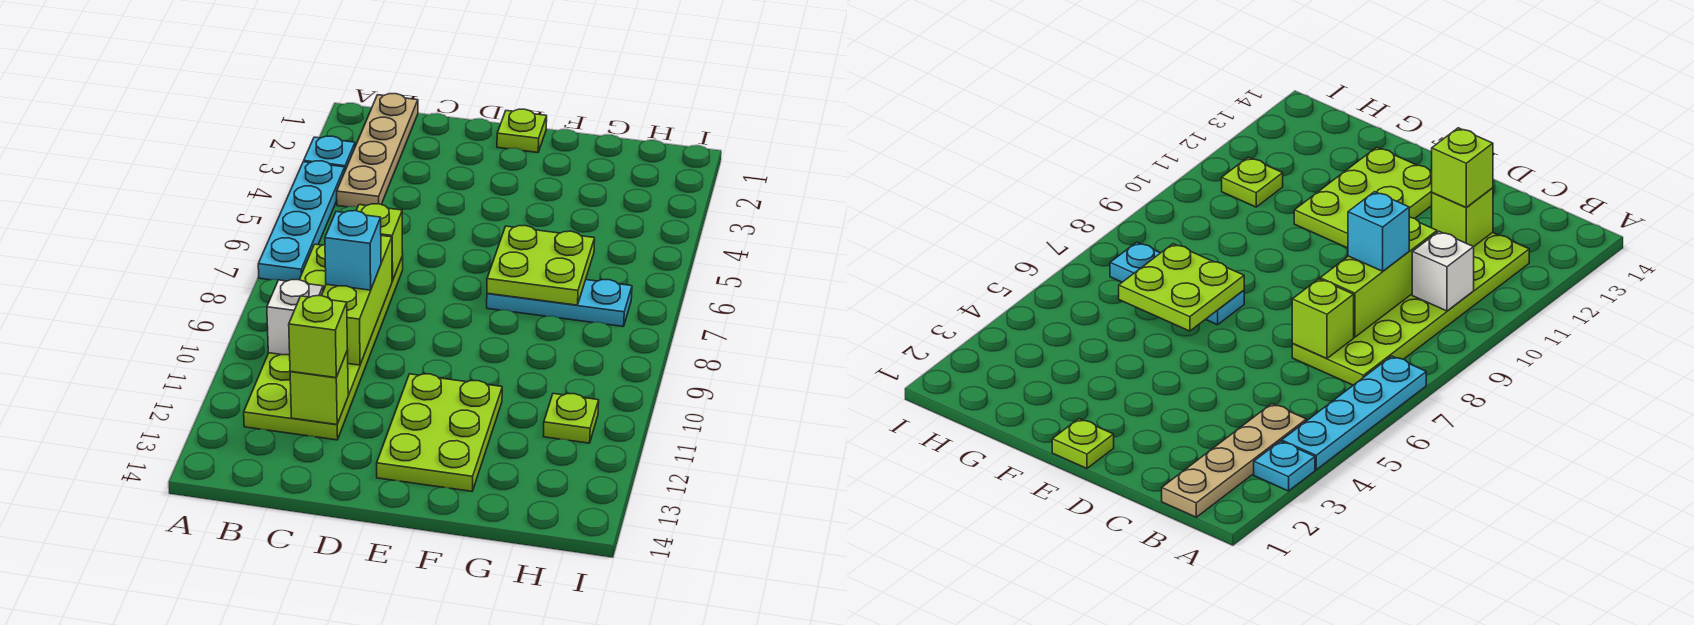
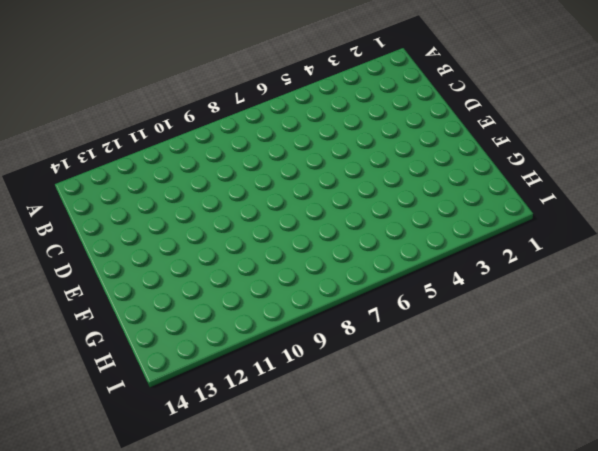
none -> cyan 1x1 plate [304,136,355,170]
none -> cyan 1x4 plate [258,161,345,281]
none -> tan 1x4 plate [337,94,418,207]

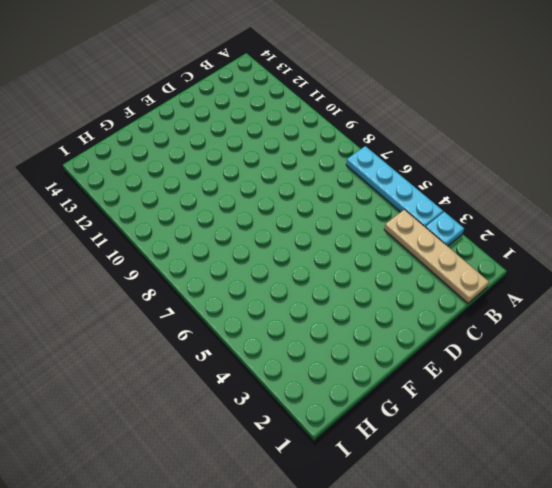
none -> lime 2x6 plate [244,244,403,440]
none -> lime 1x1 plate [497,109,547,153]
none -> lime 2x3 plate [377,374,502,491]

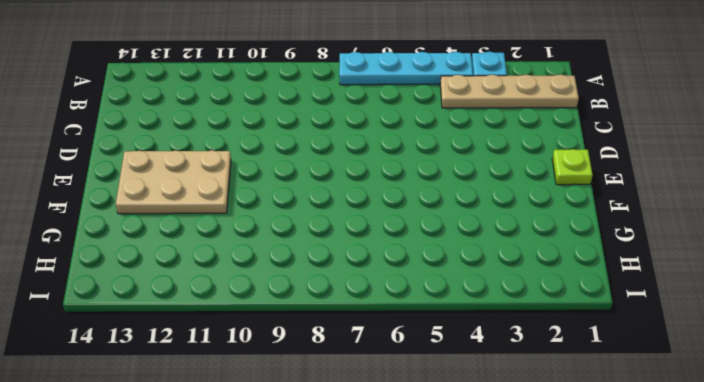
tan 2x3 plate [116,150,231,214] -> lime 2x3 plate [377,374,502,491]
none -> lime 2x6 plate [244,244,403,440]
none -> cyan 1x3 plate [487,280,632,327]
none -> lime 1x1 plate [543,394,599,443]

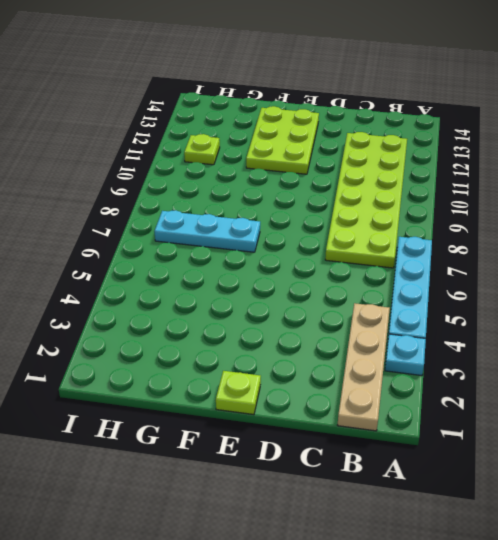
none -> white 1x1 brick [267,280,323,355]
none -> lime 1x1 brick [356,204,403,281]
none -> lime 1x3 brick [321,236,392,365]

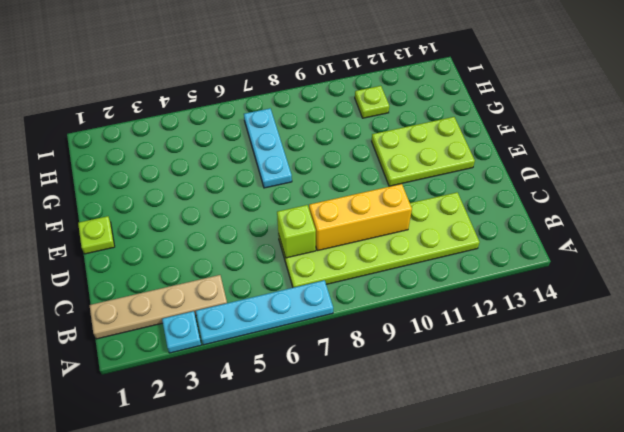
yellow 1x3 brick [309,184,412,251] -> lime 1x3 brick [321,236,392,365]
none -> white 1x1 brick [267,280,323,355]
none -> lime 1x1 brick [290,350,348,425]
none -> lime 2x2 plate [487,226,595,305]

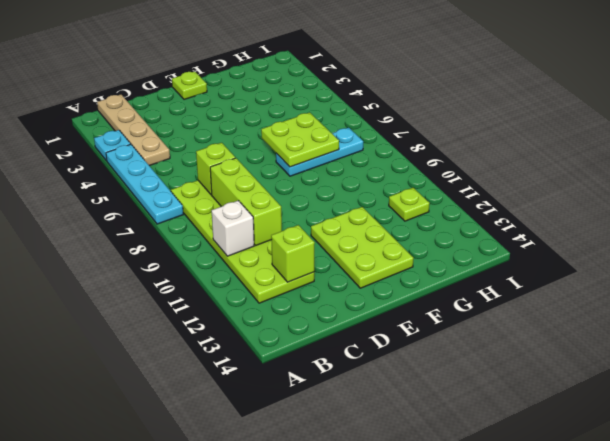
none -> cyan 1x1 brick [325,211,381,290]
none -> lime 1x1 brick [289,296,348,378]

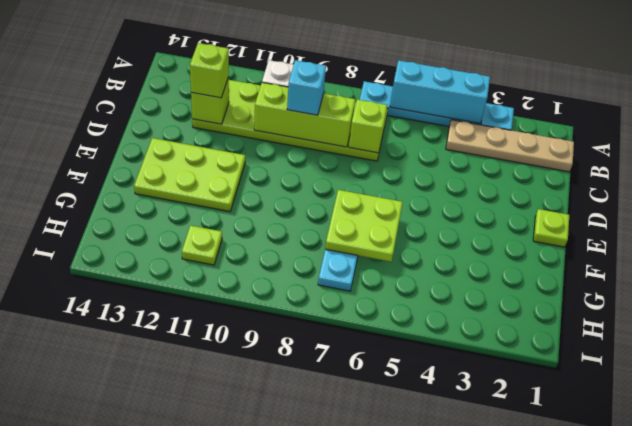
cyan 1x3 brick [390,60,490,123] -> none

